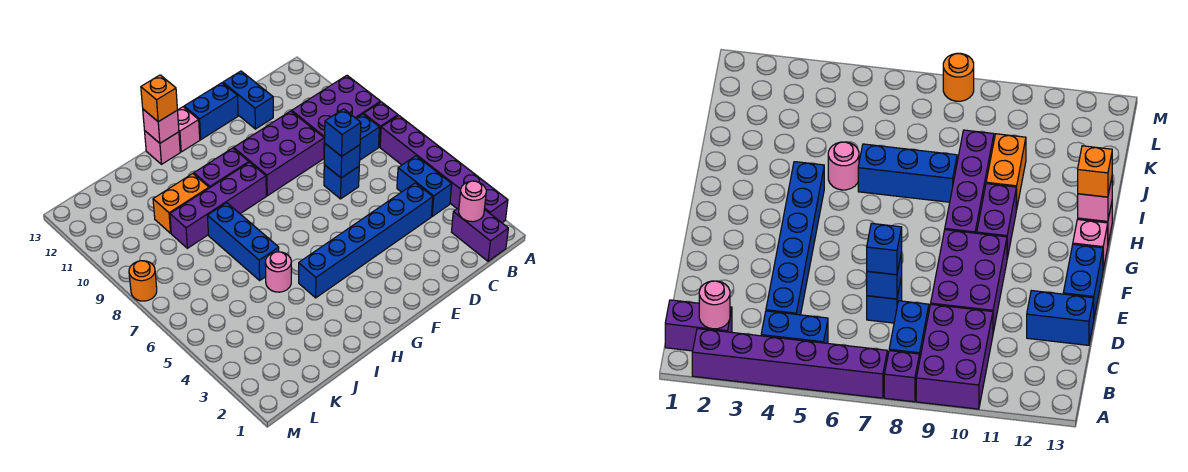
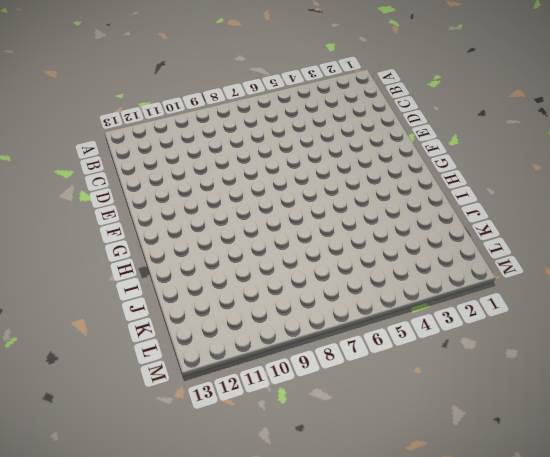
none -> purple 1x6 brick [380,116,508,223]
none -> purple 1x1 brick [364,102,398,147]
none -> purple 2x3 brick [292,75,381,148]

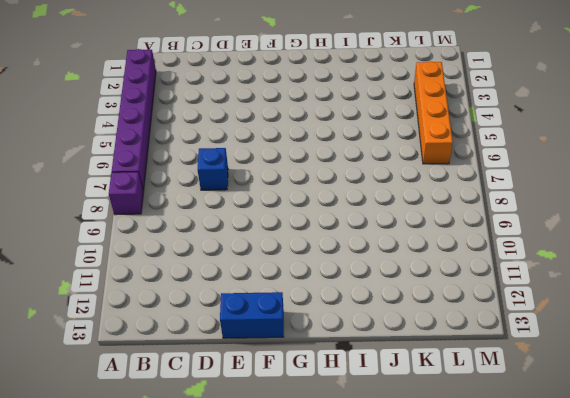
orange 1x4 brick [414,62,453,164] -> none
none -> purple 2x3 brick [292,75,381,148]
none -> purple 1x2 brick [452,208,508,261]
none -> blue 1x2 brick [397,156,452,216]

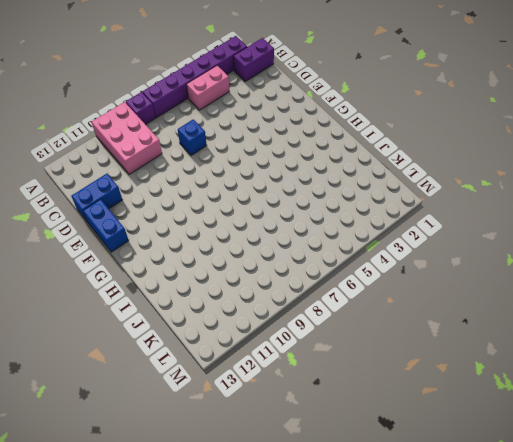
pink 2x3 brick [92,102,162,174] -> purple 2x3 brick [292,75,381,148]
pink 1x2 brick [186,66,229,110] -> blue 1x2 brick [397,156,452,216]
none -> blue 1x2 brick [356,114,379,160]
none -> blue 1x6 brick [299,183,433,298]
none -> purple 2x3 brick [234,111,324,196]

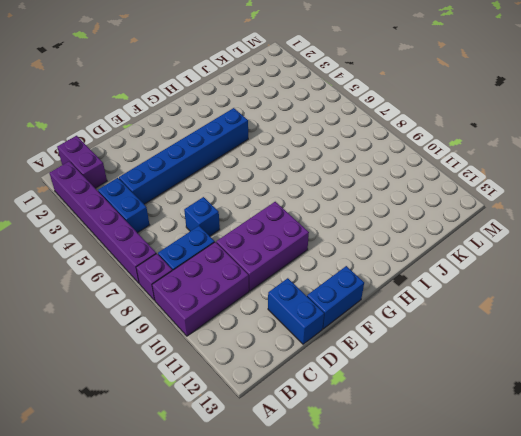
none -> purple 1x4 brick [170,162,266,248]
none -> purple 1x2 brick [194,148,249,188]
none -> pink 1x1 brick [178,107,200,152]

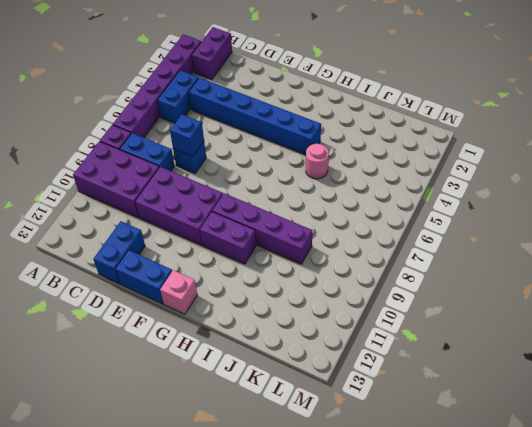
none -> pink 1x1 brick [145,131,180,164]
none -> blue 1x3 brick [208,203,279,280]
none -> orange 1x2 brick [153,174,209,233]

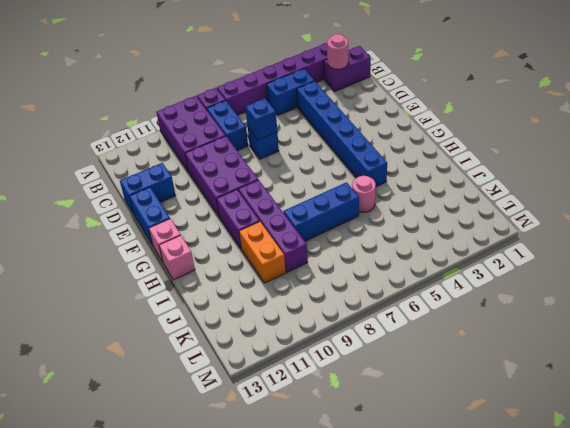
none -> orange 1x1 round brick [129,261,157,301]
none -> pink 1x1 brick [143,109,179,143]
none -> blue 1x1 brick [325,109,361,156]

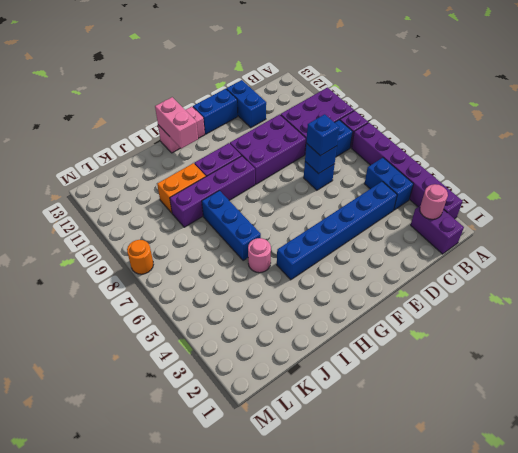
pink 1x2 brick [155,97,198,148] -> pink 1x1 brick [143,109,179,143]
none -> orange 1x1 brick [141,75,177,122]

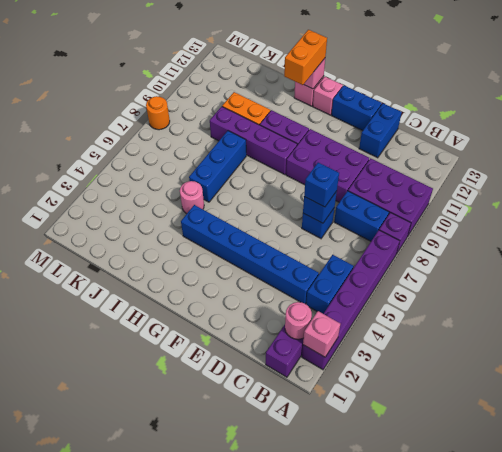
pink 1x1 brick [303,311,340,357] -> none
orange 1x2 brick [284,30,327,85] -> orange 1x1 brick [141,75,177,122]

